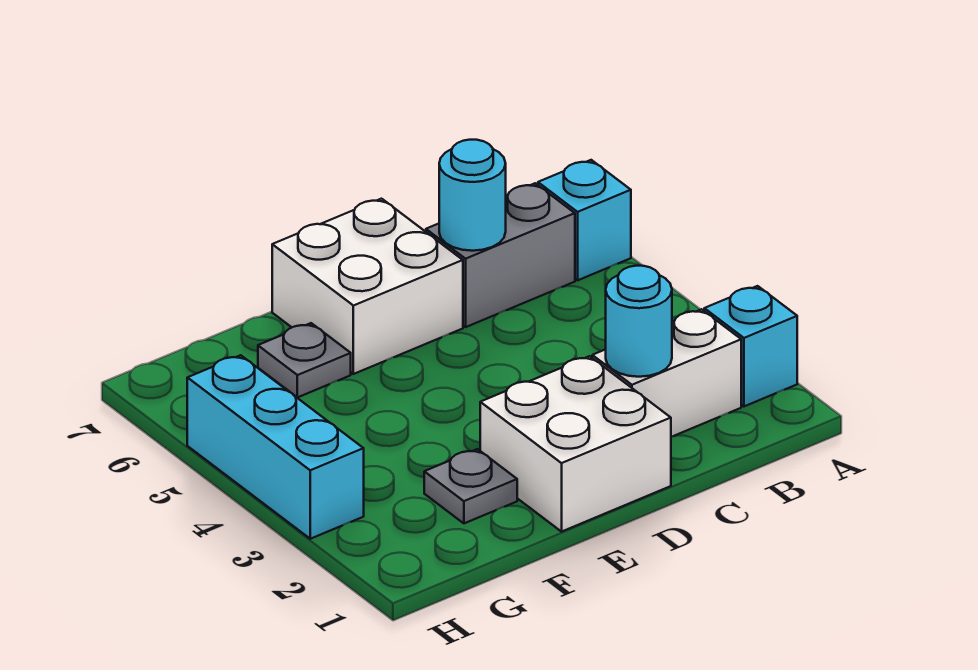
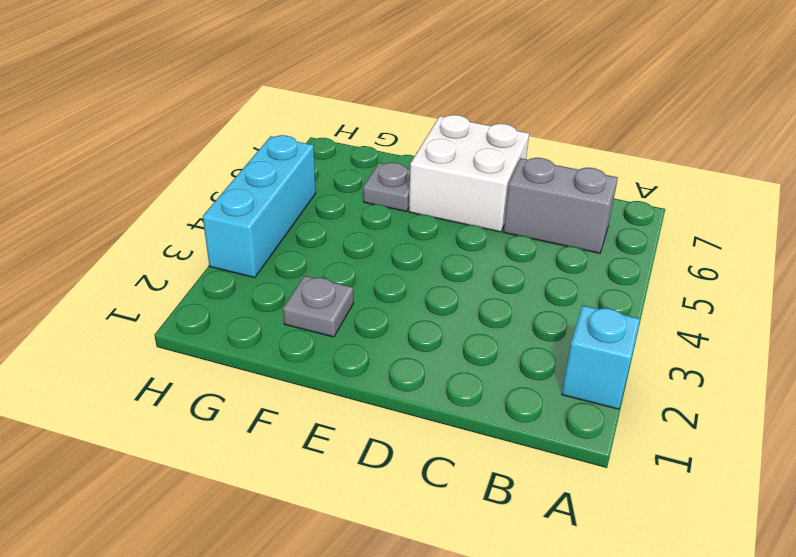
none -> cyan 1x1 brick [538,160,631,280]
none -> white 1x2 brick [592,309,741,437]

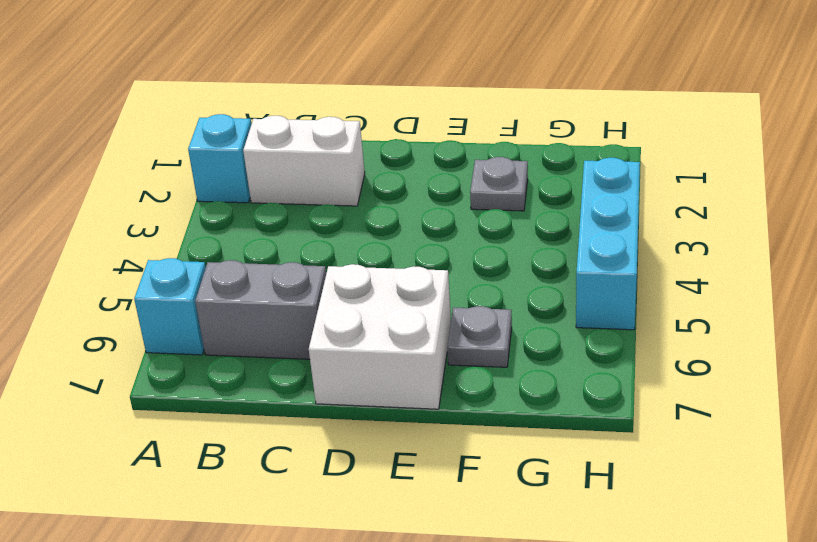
none -> white 2x2 brick [480,356,671,532]
none -> cyan 1x1 round brick [606,266,672,377]

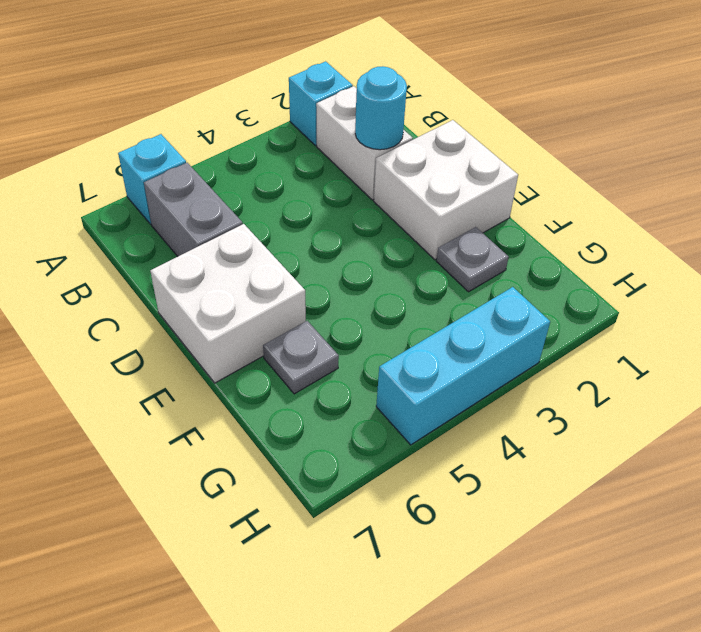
none -> cyan 1x1 round brick [439,140,506,251]

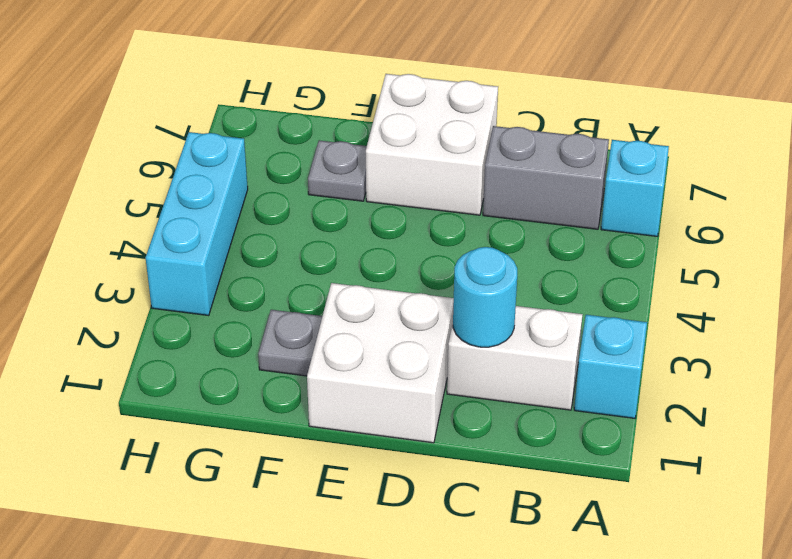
none -> cyan 1x1 round brick [439,140,506,251]

